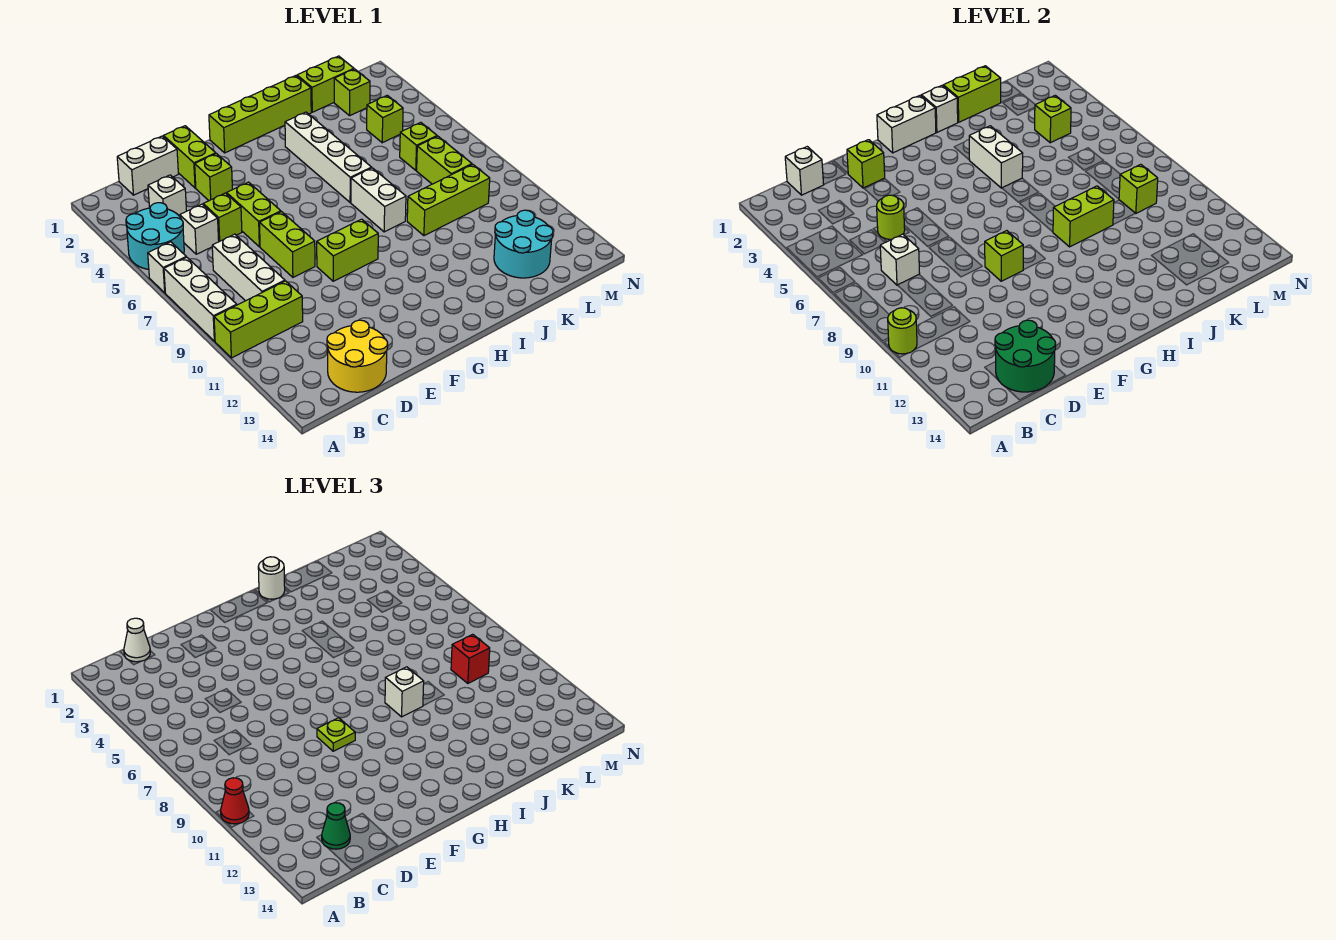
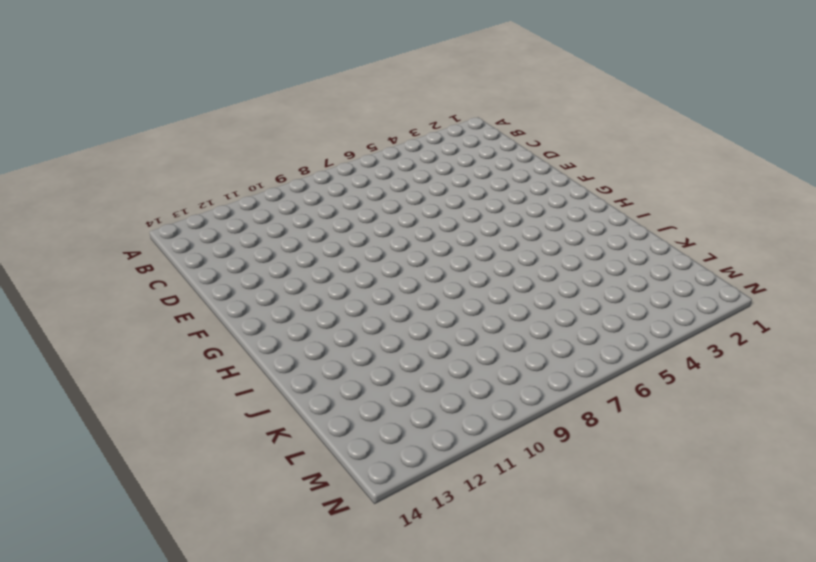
none -> cyan 2x2 round brick [126,203,184,269]
none -> white 1x1 brick [148,242,186,293]
none -> white 1x3 brick [164,257,237,341]
none -> lime 1x3 brick [214,281,303,358]

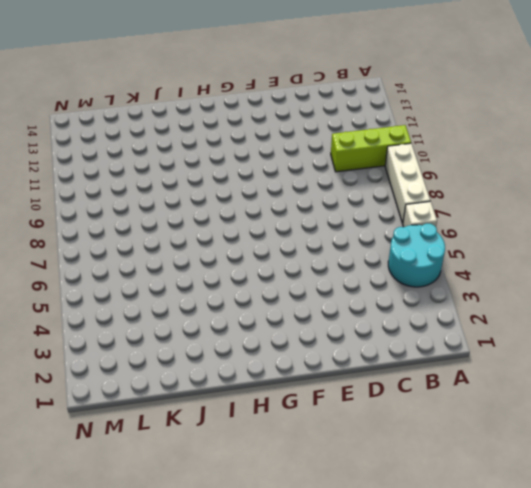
none -> white 1x2 brick [117,136,178,195]
none -> white 1x1 brick [148,175,186,216]
none -> white 1x1 brick [180,204,219,254]
none -> white 1x3 brick [212,234,285,301]

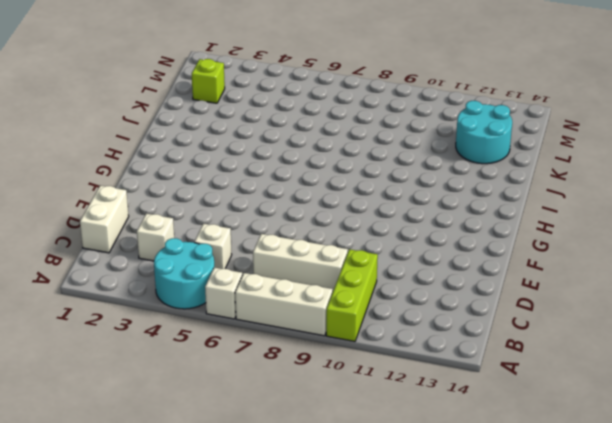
none -> yellow 2x2 round brick [327,320,388,392]
none -> lime 1x1 brick [203,193,242,242]
none -> lime 1x2 brick [164,126,216,188]
none -> lime 1x1 brick [195,154,232,201]

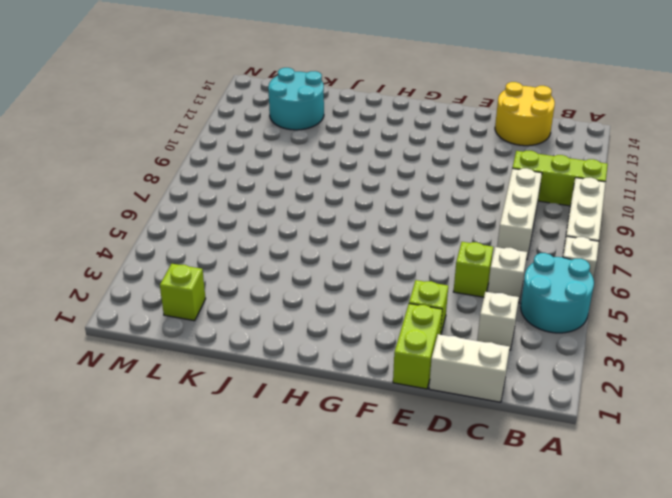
none -> lime 1x2 brick [227,182,281,247]
none -> lime 1x2 brick [260,212,315,277]
none -> lime 1x2 brick [317,219,378,281]
none -> lime 1x4 brick [209,76,311,153]

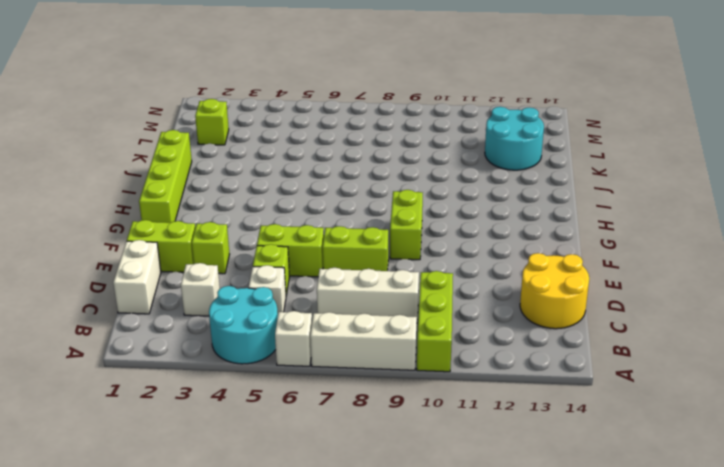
none -> white 1x4 brick [285,112,372,203]
none -> white 1x2 brick [351,168,406,232]
none -> lime 1x3 brick [407,164,490,236]
none -> lime 1x2 brick [297,56,354,112]

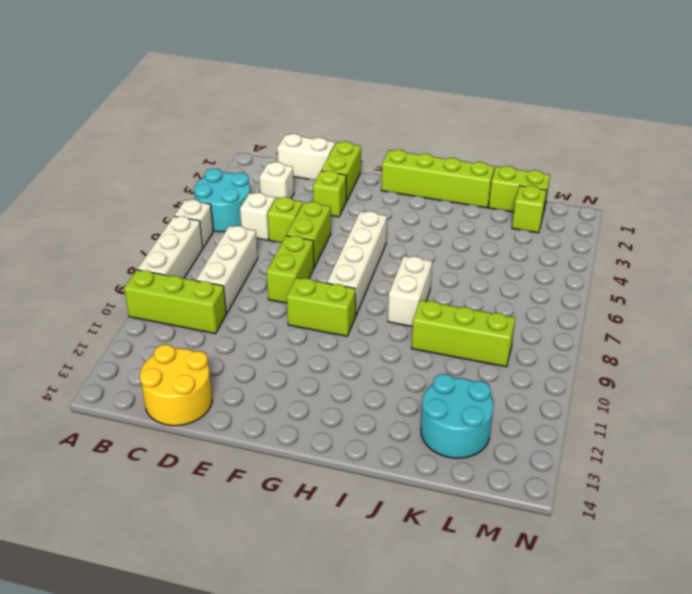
white 1x4 brick [327,211,387,315] -> white 1x4 brick moved to [285,112,372,203]
none -> lime 1x1 brick [367,95,403,143]
none -> lime 1x1 brick [400,122,437,170]
none -> lime 1x2 brick [417,136,472,184]
none -> lime 1x1 round brick [888,308,917,354]

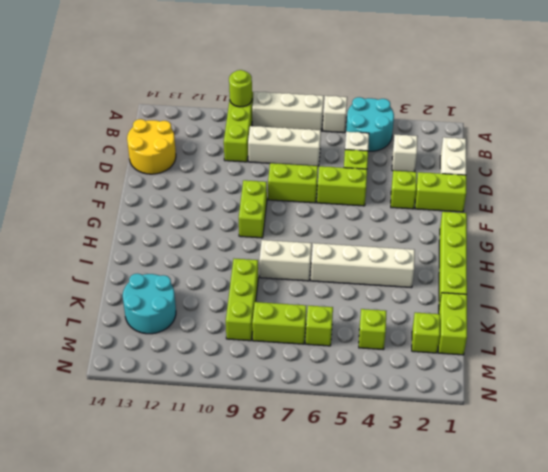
none -> white 1x1 brick [785,147,824,195]
none -> white 1x1 brick [880,234,920,285]
none -> green 2x2 round brick [995,320,1056,392]
none -> lime 1x1 round brick [877,195,905,239]

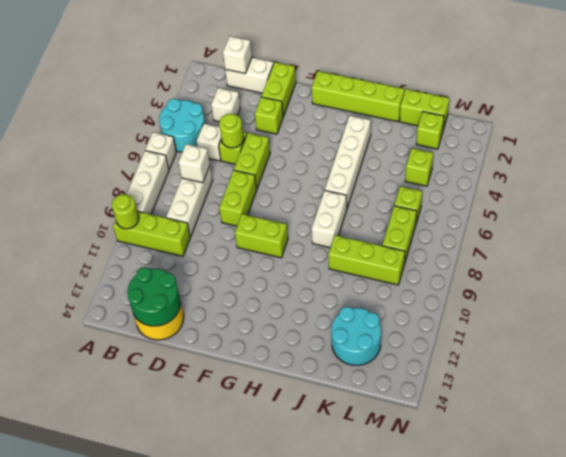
none -> lime 1x1 brick [847,140,885,188]
none -> lime 1x1 brick [985,231,1023,281]
none -> white 1x2 brick [877,95,936,153]
none -> white 1x1 brick [921,85,958,132]

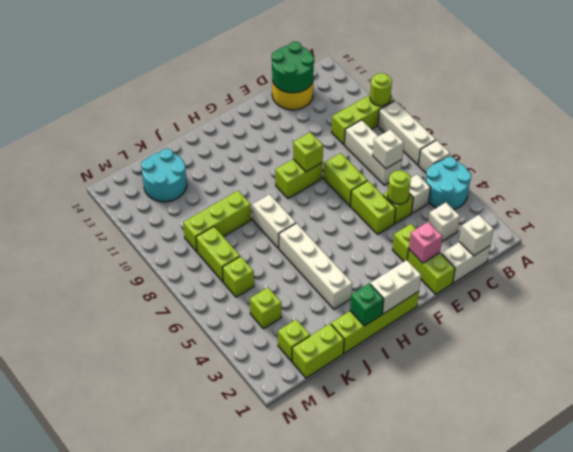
pink 1x1 brick [409,222,442,263] -> lime 1x1 brick [847,140,885,188]
green 1x1 brick [350,284,384,326] -> white 1x1 brick [921,85,958,132]
none -> white 1x2 brick [969,126,1023,188]
none -> lime 1x2 brick [1053,186,1114,247]
none -> lime 1x2 brick [943,66,1001,122]
none -> lime 1x1 brick [1035,95,1071,143]

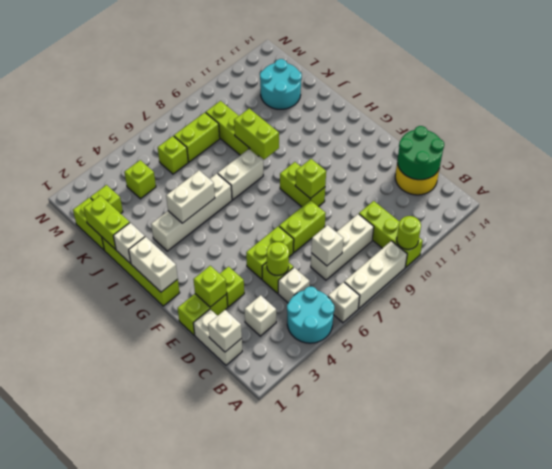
none -> lime 1x1 brick [1035,95,1071,143]
none -> lime 1x1 brick [1119,164,1158,213]
none -> red 1x1 cone [221,778,249,824]
none -> white 1x1 cone [124,618,150,662]

